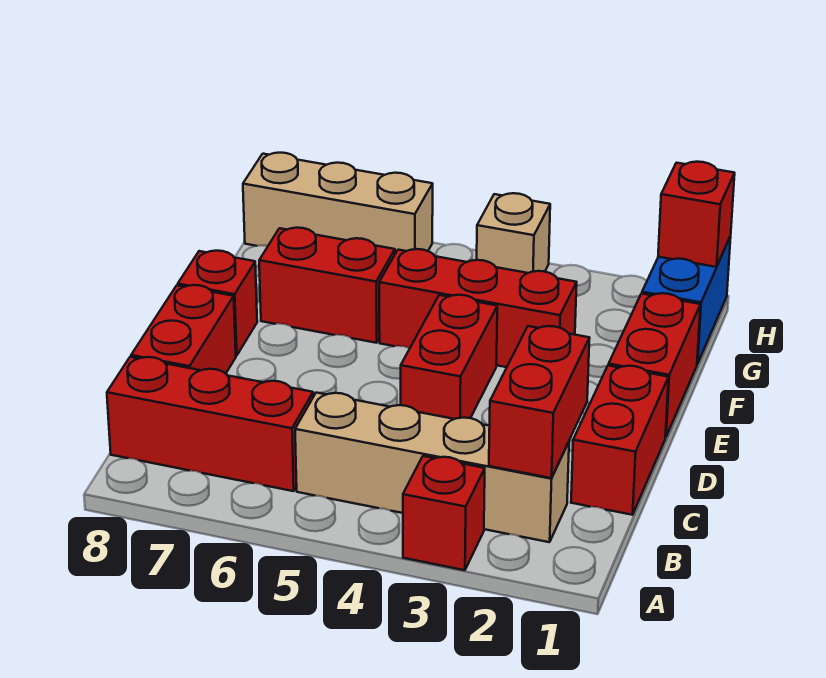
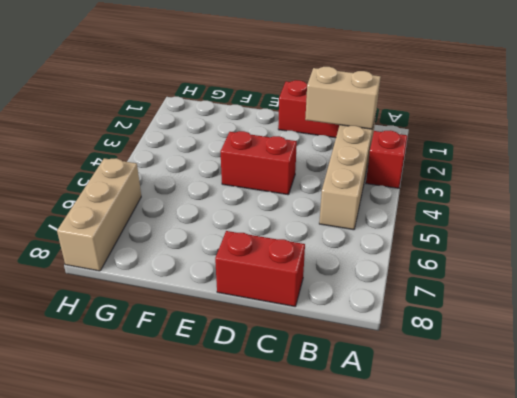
tan 1x2 brick [305,67,381,129] -> red 1x2 brick [489,326,590,478]
none -> red 1x3 brick [107,357,313,491]
none -> red 1x2 brick [609,293,700,437]
none -> red 1x1 brick [178,251,257,356]

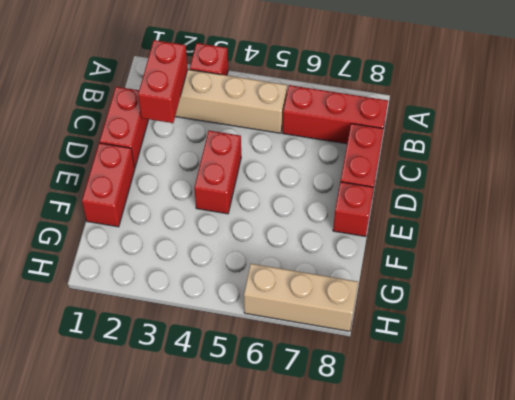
none -> red 1x3 brick [379,249,577,367]
none -> red 1x2 brick [259,228,395,343]
none -> blue 1x2 brick [642,236,731,364]

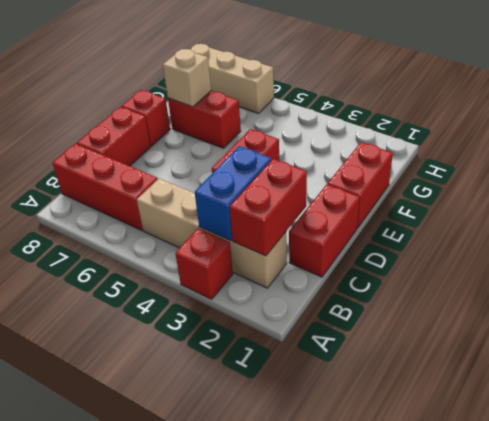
blue 1x2 brick [195,146,271,241] -> blue 1x2 brick moved to [642,236,731,364]
tan 1x1 brick [163,49,211,107] -> tan 1x1 brick moved to [477,193,550,273]
none -> red 1x3 brick [379,249,577,367]
none -> red 1x1 brick [658,162,735,267]

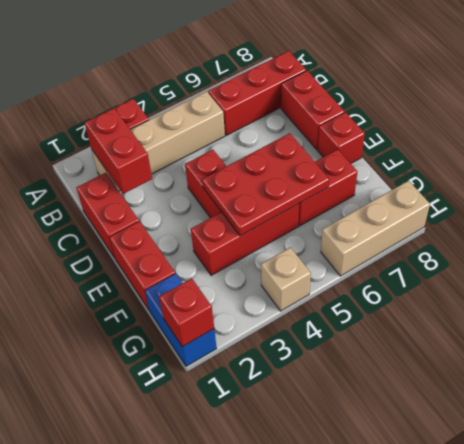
red 2x3 plate [202,133,329,236] -> none

